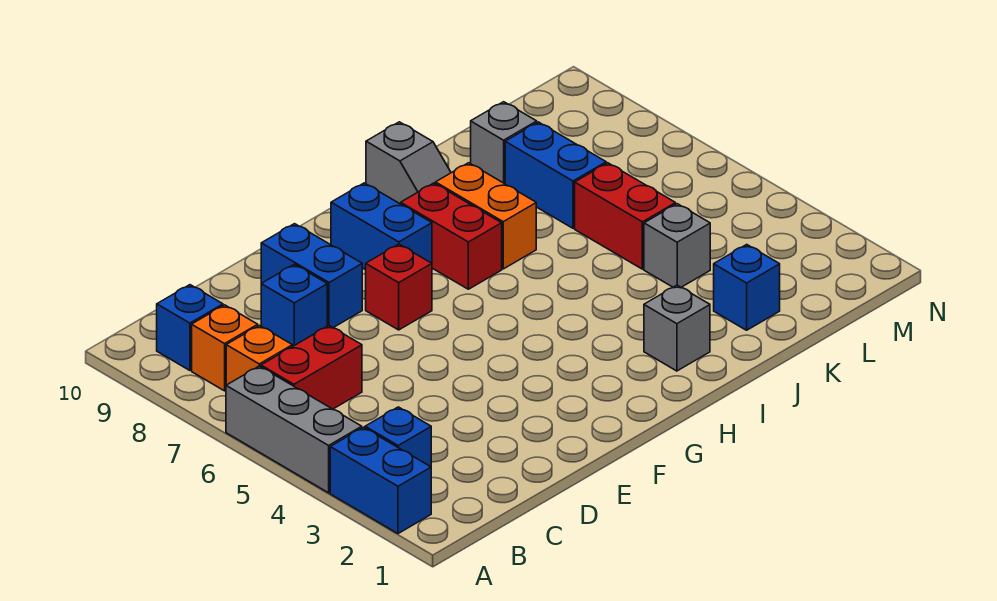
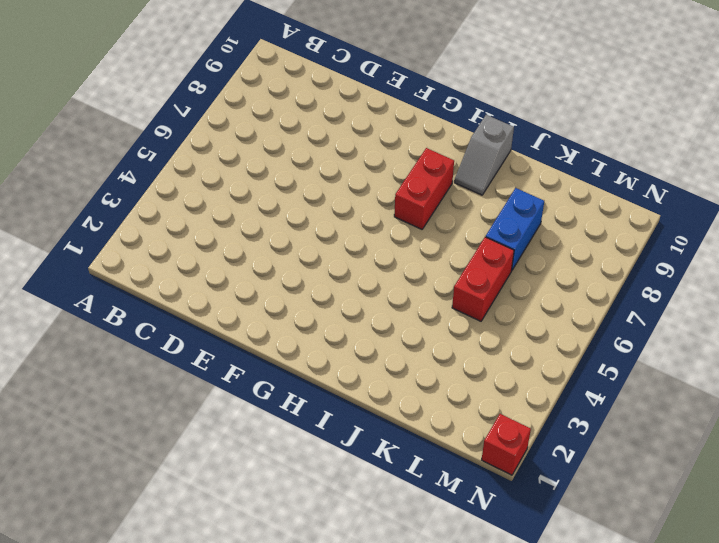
red 1x1 brick [482,414,531,475] -> red 1x1 brick moved to [366,244,432,330]
none -> blue 1x2 brick [330,427,431,534]
none -> grey 1x3 brick [226,366,362,493]
none -> blue 1x1 brick [365,407,431,467]

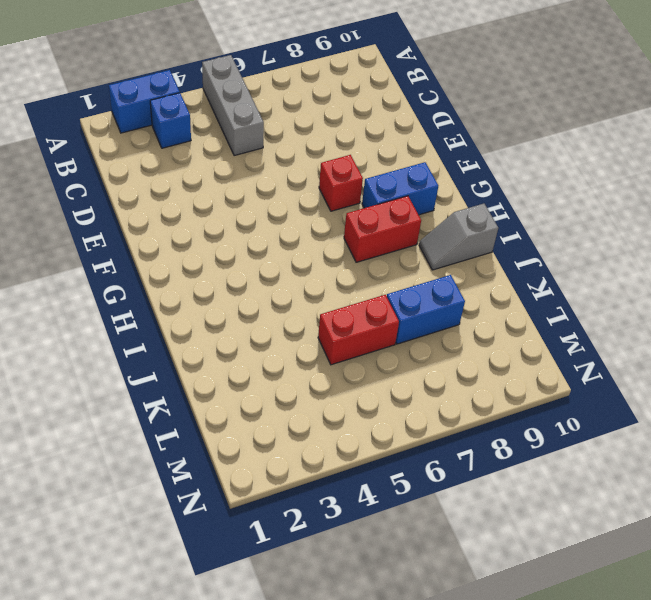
grey 1x3 brick [202,55,264,156] -> grey 1x3 brick turned to [226,366,362,493]
none -> red 1x2 brick [261,326,362,409]
none -> orange 1x1 brick [226,325,292,385]
none -> orange 1x1 brick [192,305,258,391]

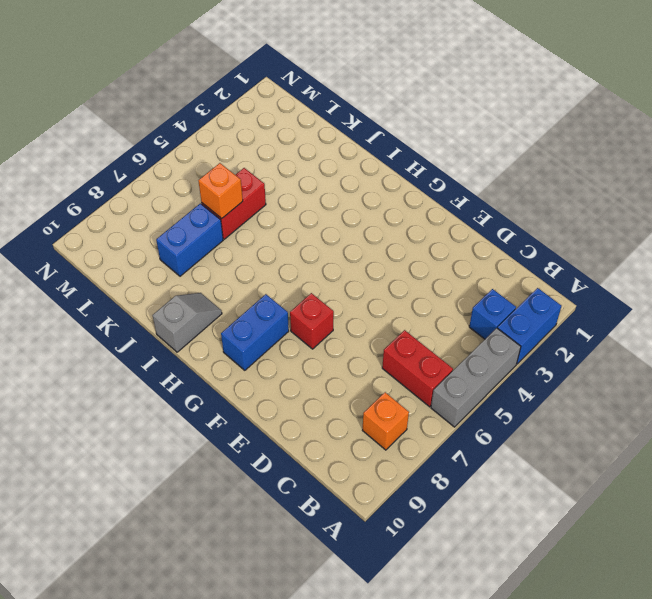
orange 1x1 brick [198,163,243,218] -> orange 1x1 brick moved to [226,325,292,385]
none -> blue 1x1 brick [157,285,223,370]
none -> blue 1x1 brick [261,264,327,347]
none -> blue 1x2 brick [261,224,362,328]

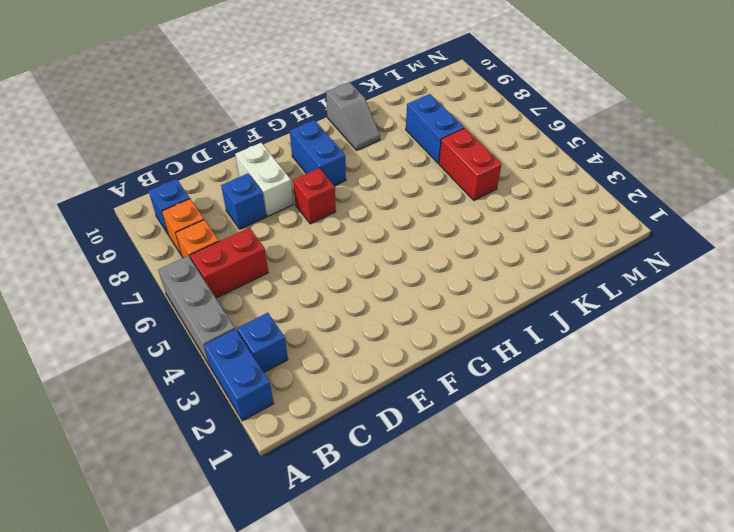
white 1x2 brick [235,143,293,216] -> blue 1x2 brick [261,224,362,328]
none -> red 1x2 brick [401,183,502,289]
none -> grey 1x1 brick [644,285,710,371]
none -> orange 1x2 brick [436,163,536,269]

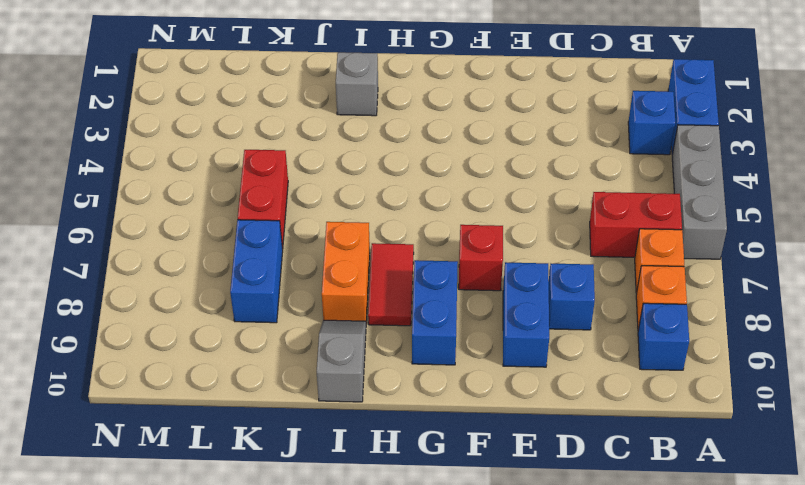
red 1x2 tile [368,243,414,326] -> red 1x2 brick [401,183,502,289]
none -> blue 1x1 brick [714,245,780,330]
none -> grey 1x1 brick [644,204,710,287]
none -> grey 1x1 brick [471,102,537,184]

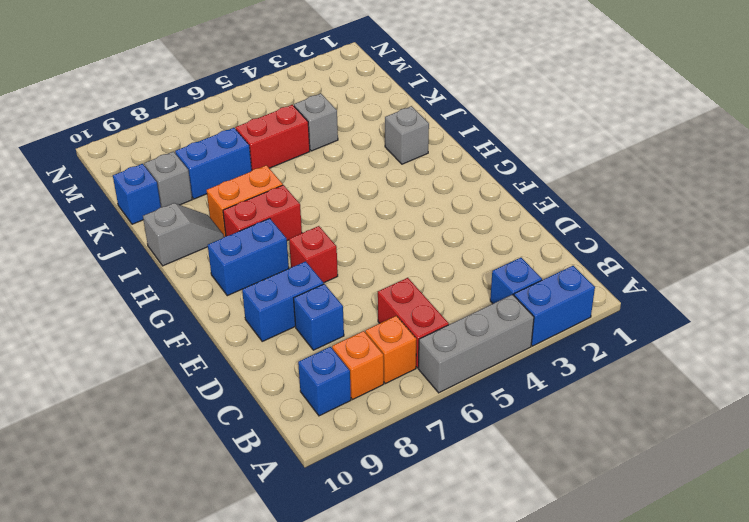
blue 1x1 brick [113,164,161,224] -> blue 1x1 brick moved to [714,245,780,330]

